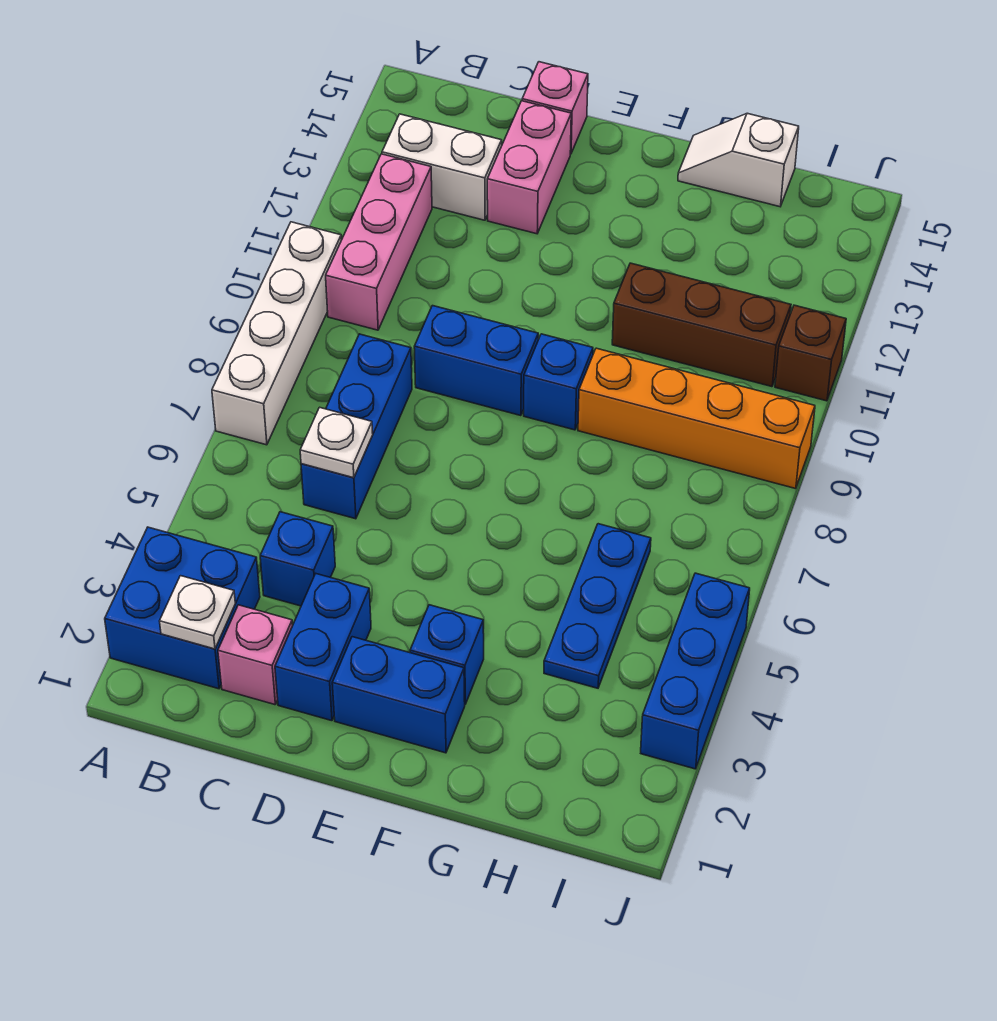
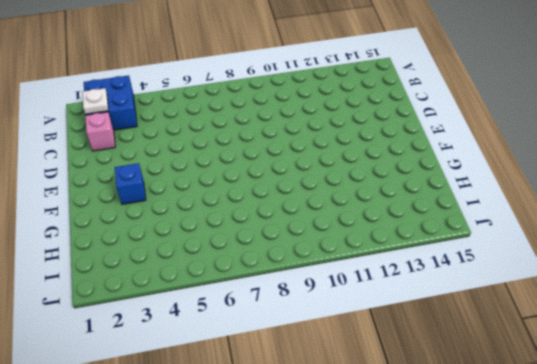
none -> white 1x4 brick [212,222,341,445]
none -> pink 1x3 brick [326,154,432,330]
none -> white 1x2 brick [382,114,502,220]

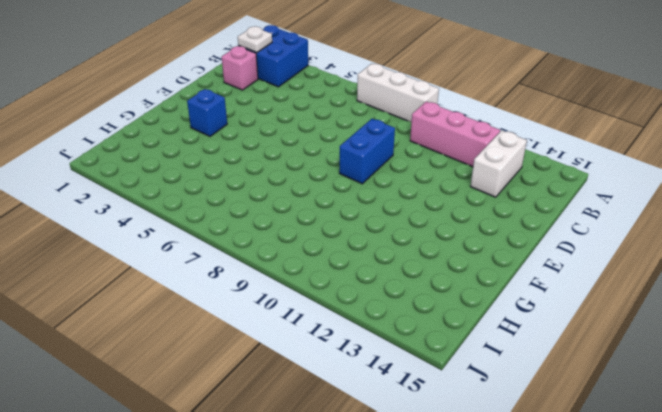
white 1x3 brick [357,64,439,122] -> white 1x4 brick [212,222,341,445]
none -> blue 1x1 brick [260,512,335,606]
none -> blue 1x3 brick [301,334,412,519]
none -> blue 1x2 brick [275,574,371,721]

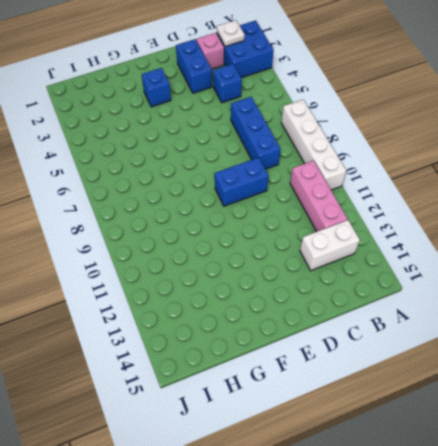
none -> pink 1x2 brick [487,101,571,234]
none -> pink 1x1 brick [522,62,588,154]
none -> blue 1x2 brick [332,637,465,753]

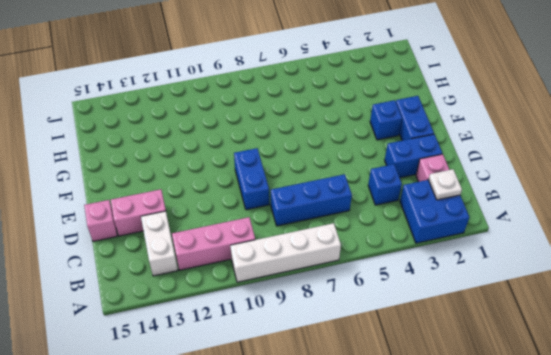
none -> blue 1x1 brick [524,334,593,430]
none -> orange 1x4 brick [578,348,815,489]
none -> brown 1x3 brick [612,263,791,387]

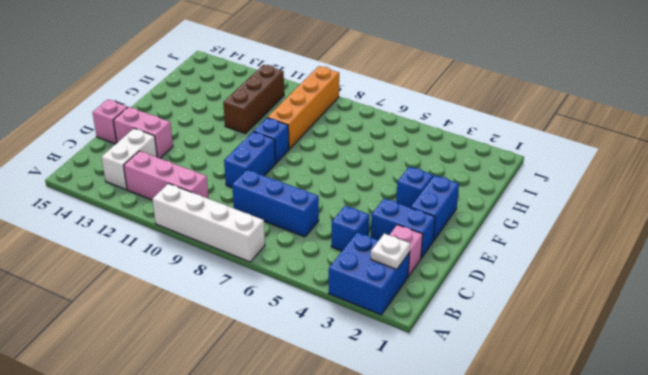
none -> white 1x2 slope [678,113,799,207]
none -> blue 1x3 plate [544,524,651,688]
none -> blue 1x3 brick [641,573,750,769]

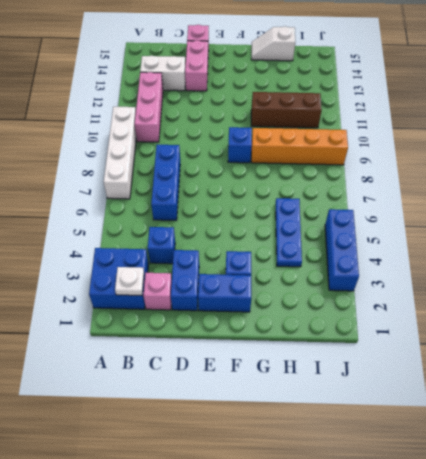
none -> blue 1x2 brick [414,306,538,416]
none -> brown 1x1 brick [775,305,846,401]
none -> white 1x1 plate [300,407,373,478]

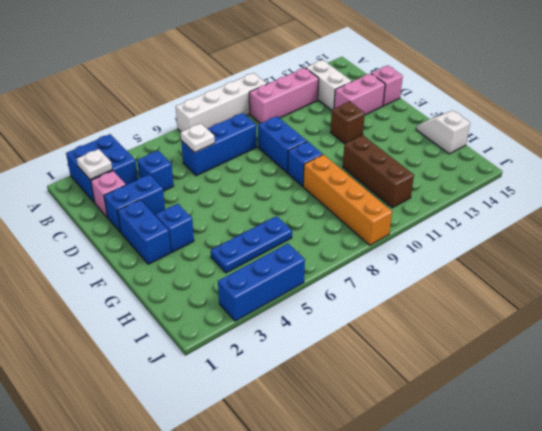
brown 1x1 brick [331,101,365,144] -> brown 1x1 brick moved to [775,305,846,401]

